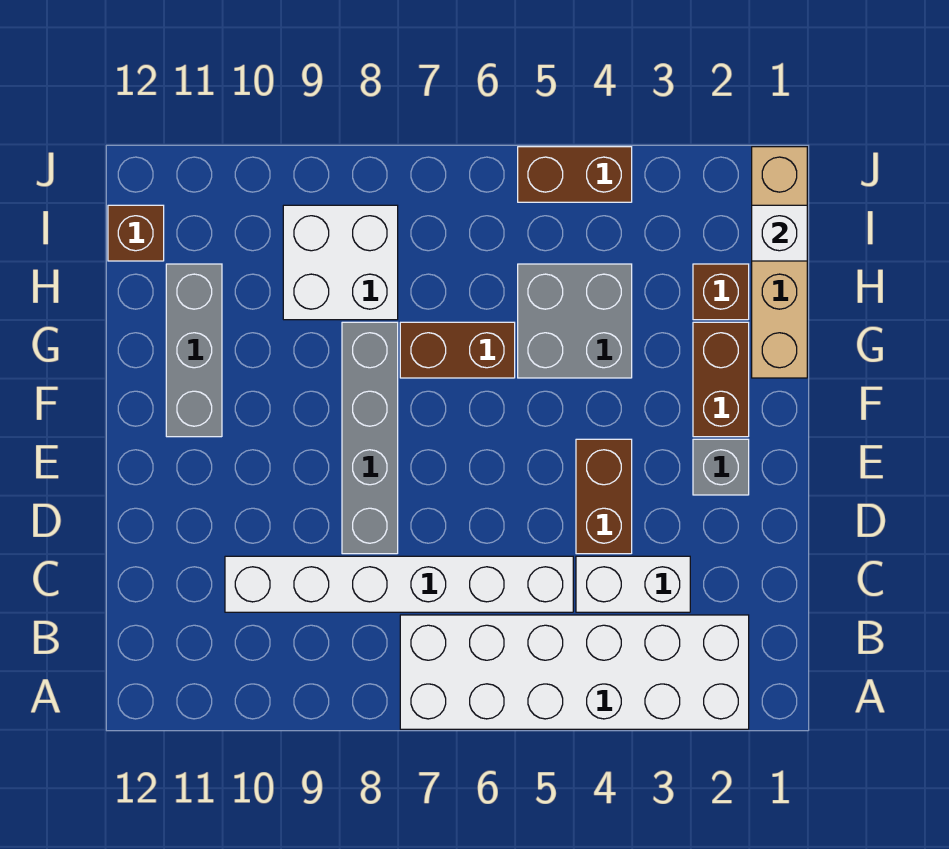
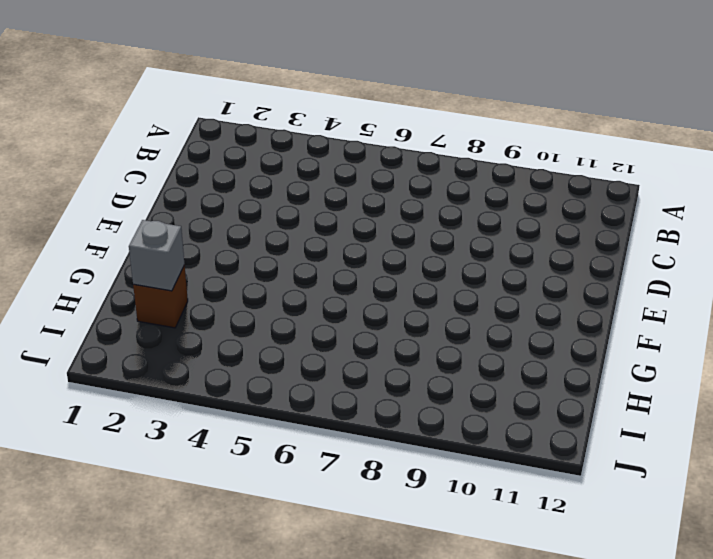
grey 1x1 brick [129,220,184,291] -> grey 1x1 brick moved to [693,439,749,495]
none -> white 2x6 brick [400,615,749,729]
none -> white 1x2 brick [576,556,690,612]
none -> white 1x6 brick [225,556,573,612]

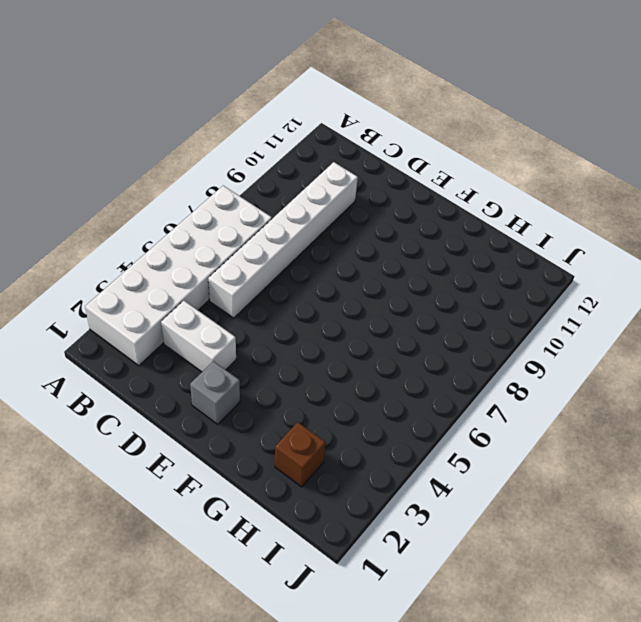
white 1x2 brick [161,301,236,372] -> white 1x2 brick turned to [576,556,690,612]
none -> brown 1x2 brick [576,439,632,554]
none -> grey 1x4 brick [342,322,398,554]
none -> brown 1x2 brick [693,322,749,437]

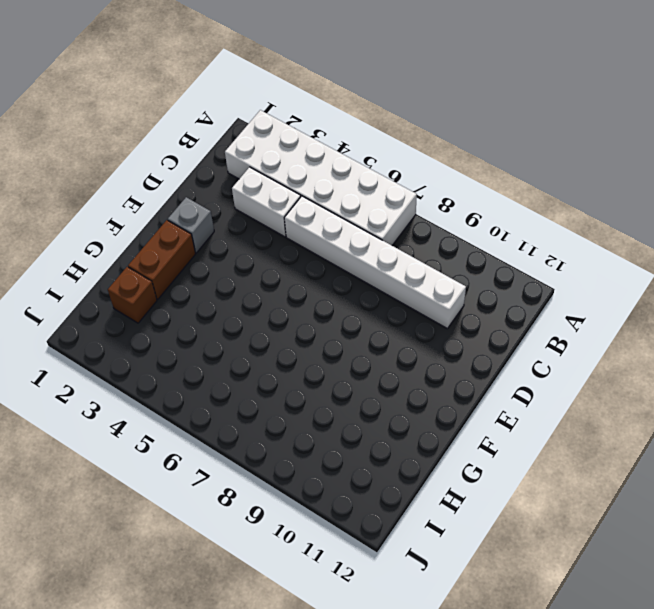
none -> brown 1x2 brick [576,439,632,554]
none -> grey 1x4 brick [342,322,398,554]
none -> grey 1x3 brick [166,264,222,437]

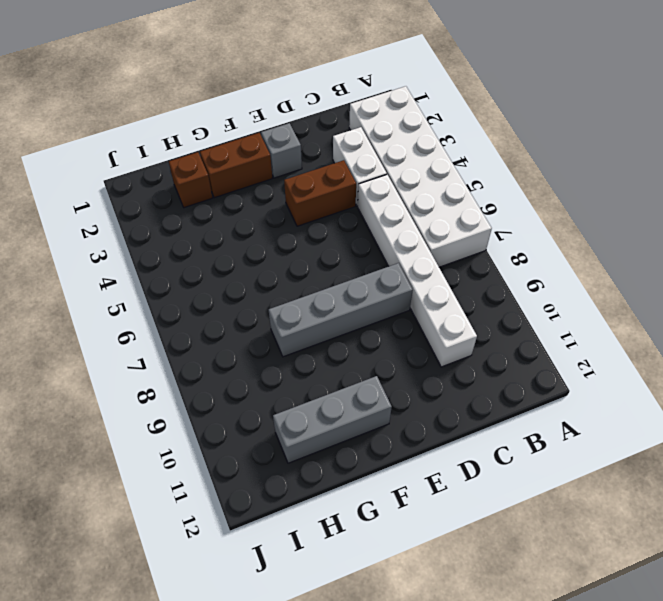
none -> tan 1x4 brick [752,147,807,378]
none -> grey 2x2 brick [518,264,632,378]
none -> brown 1x2 brick [400,322,515,378]

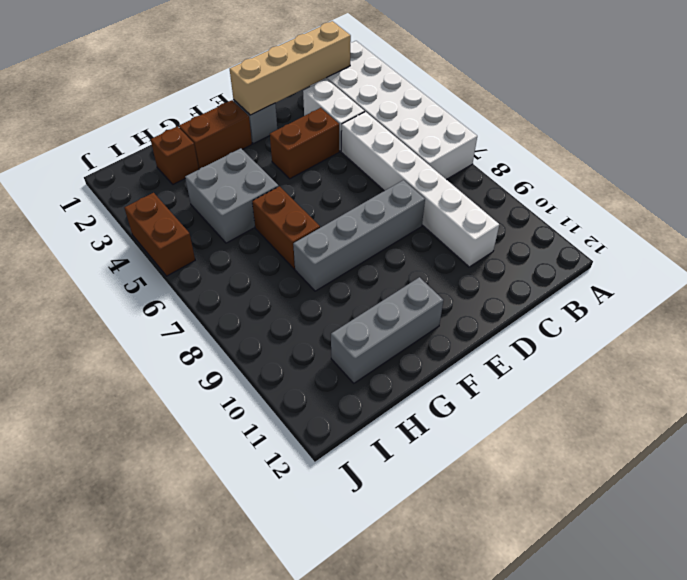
tan 1x4 brick [230,21,351,115] -> tan 1x4 brick moved to [752,147,807,378]
none -> white 2x2 brick [283,205,398,320]
none -> brown 1x1 brick [108,205,164,261]
none -> white 1x1 brick [752,205,807,261]

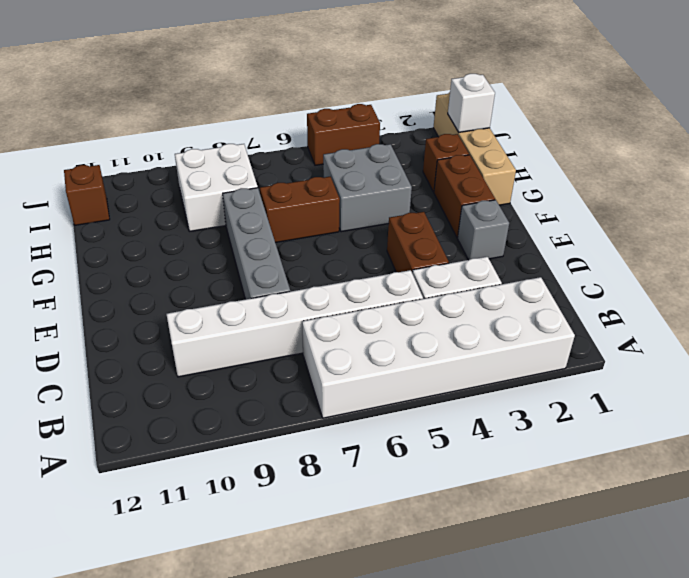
none -> grey 1x3 brick [166,264,222,437]

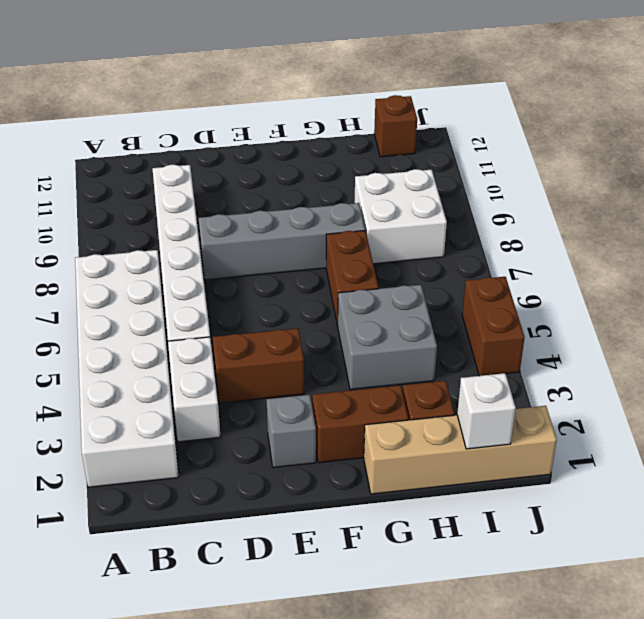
none -> grey 1x3 brick [166,264,222,437]

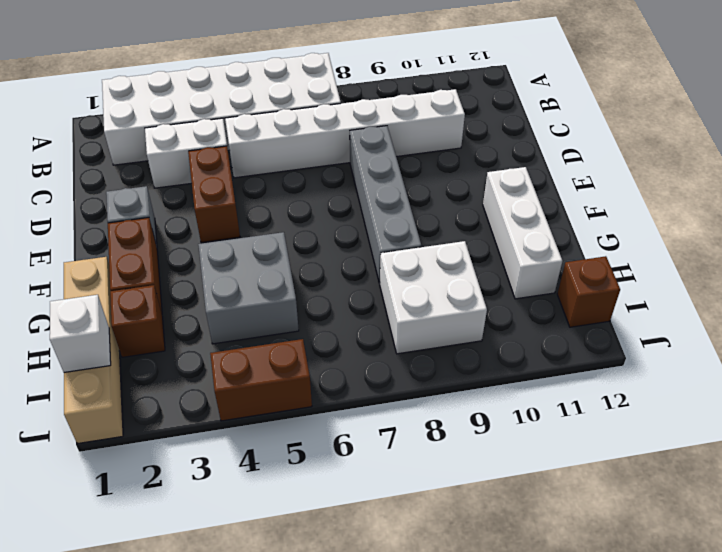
white 1x3 brick [483,167,562,299] -> grey 1x3 brick [166,264,222,437]
none -> brown 1x2 brick [400,322,515,378]

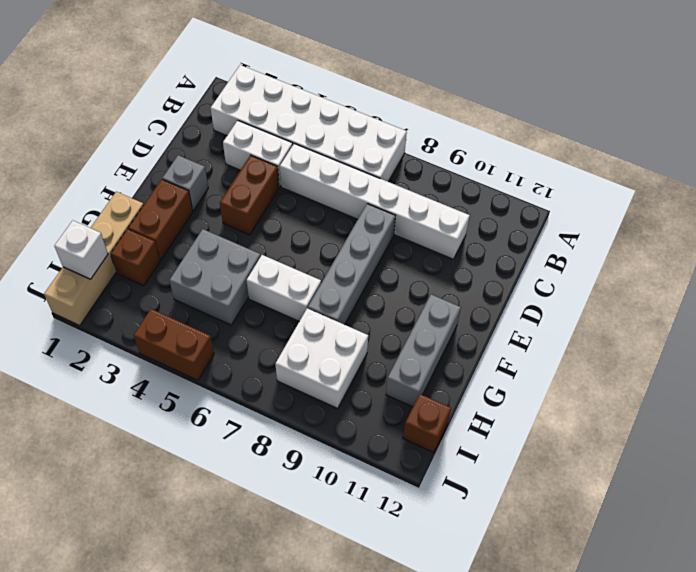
white 1x2 brick [247,255,321,321] -> brown 1x2 brick [400,322,515,378]

